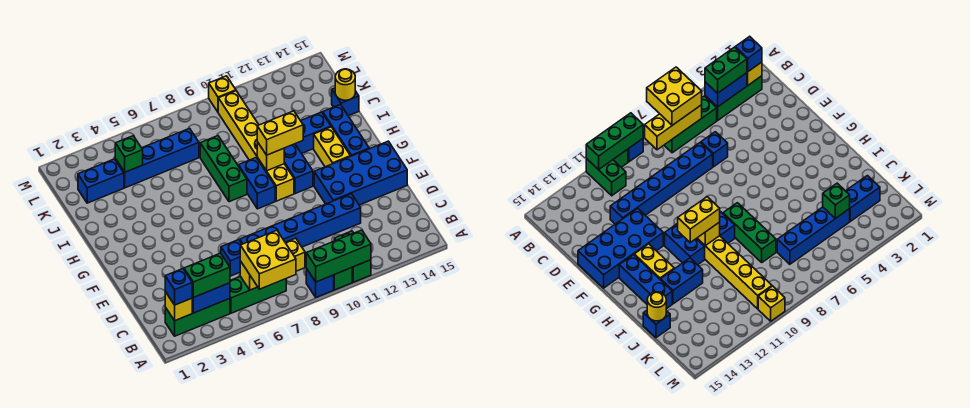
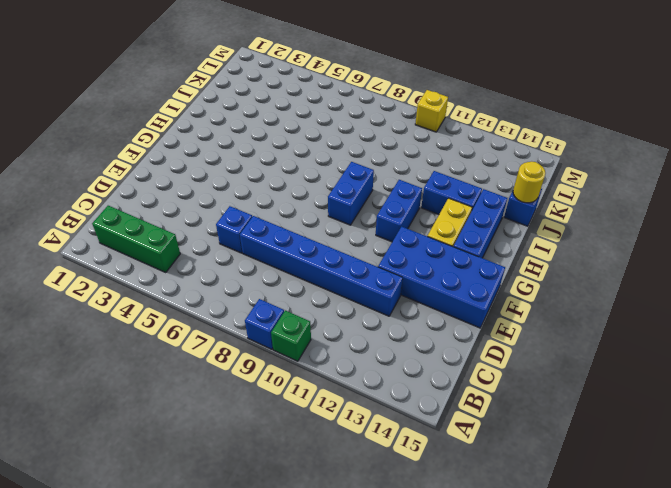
none -> green 1x2 brick [334,231,371,282]
none -> green 1x3 brick [230,276,286,313]
none -> yellow 1x6 brick [218,91,294,201]
none -> green 1x3 brick [200,136,247,202]

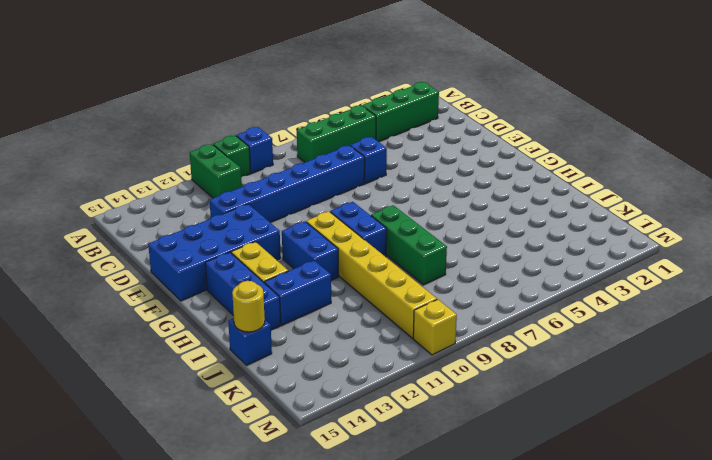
none -> blue 1x2 brick [78,159,124,203]
none -> blue 1x4 brick [115,128,199,188]
none -> green 1x3 brick [306,230,371,282]
none -> yellow 1x1 brick [165,292,192,321]

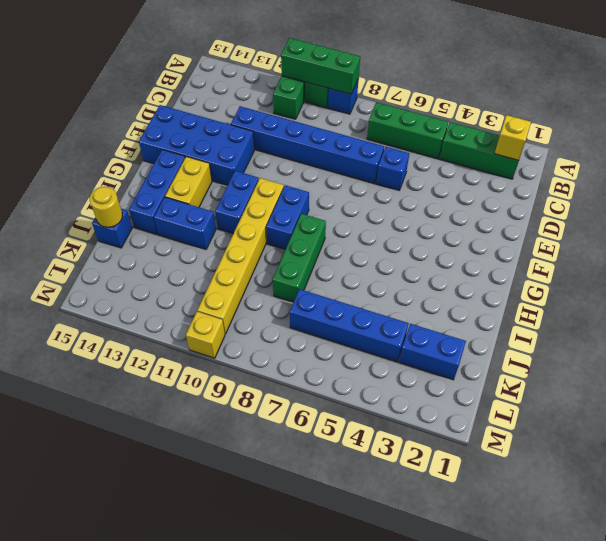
none -> blue 1x2 brick [192,283,230,313]
none -> yellow 1x3 brick [240,238,305,290]
none -> yellow 1x1 brick [257,142,284,171]
none -> green 1x1 brick [115,136,143,172]

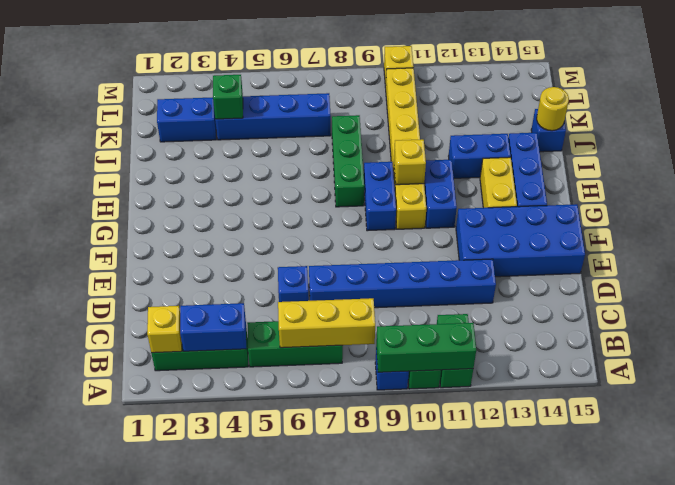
none -> yellow 2x2 brick [240,230,296,289]
none -> blue 1x1 brick [165,269,192,305]
none -> green 1x2 brick [184,253,230,298]
none -> yellow 1x2 brick [257,111,303,155]

